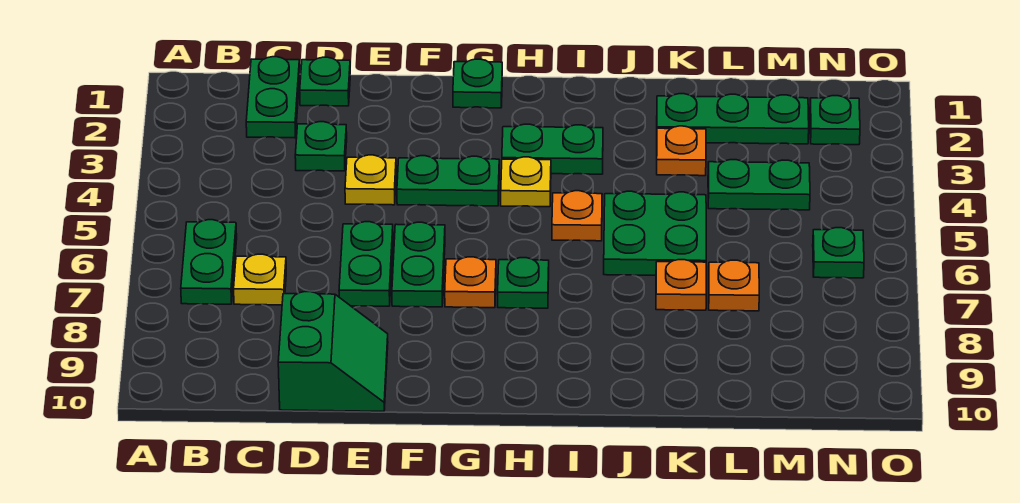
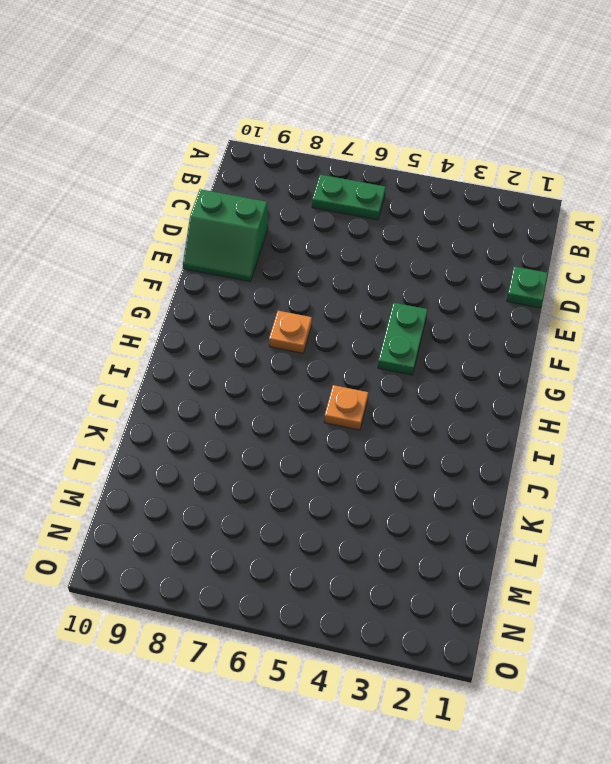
none -> green 1x2 plate [246,57,300,138]
none -> yellow 1x1 plate [234,254,286,305]
none -> green 1x1 plate [295,122,347,171]

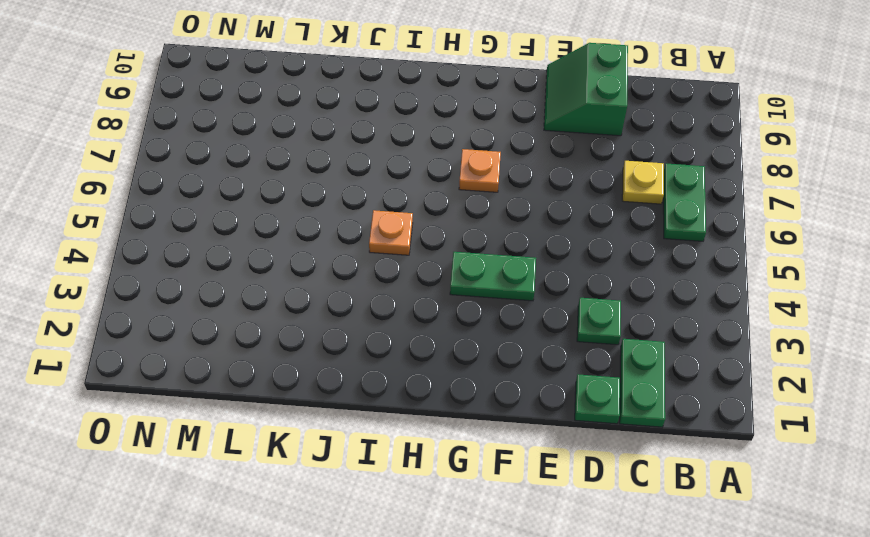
none -> yellow 1x1 plate [345,155,396,205]
none -> green 1x2 plate [339,222,393,306]
none -> green 1x2 plate [392,222,445,307]

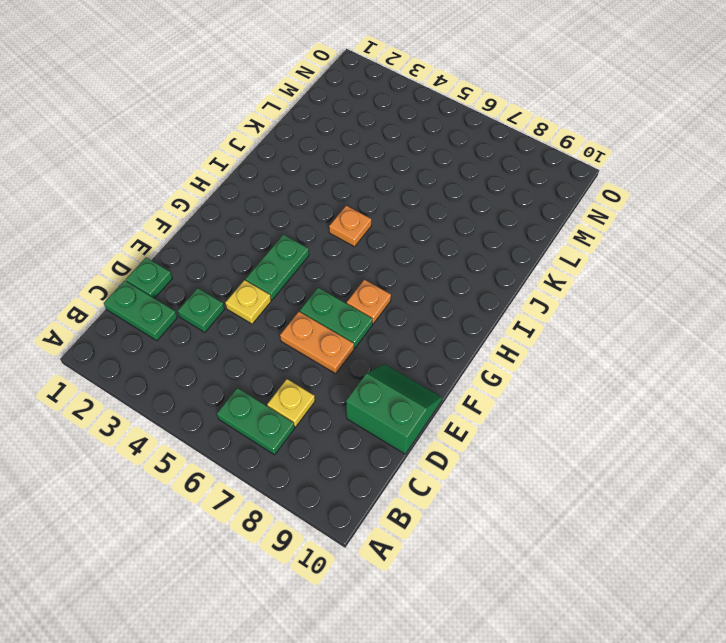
orange 1x2 plate [280,312,354,374] -> green 1x2 plate [339,222,393,306]
none -> green 1x1 plate [453,59,502,108]
none -> green 1x2 plate [502,124,603,174]
none -> yellow 1x1 plate [501,157,551,207]

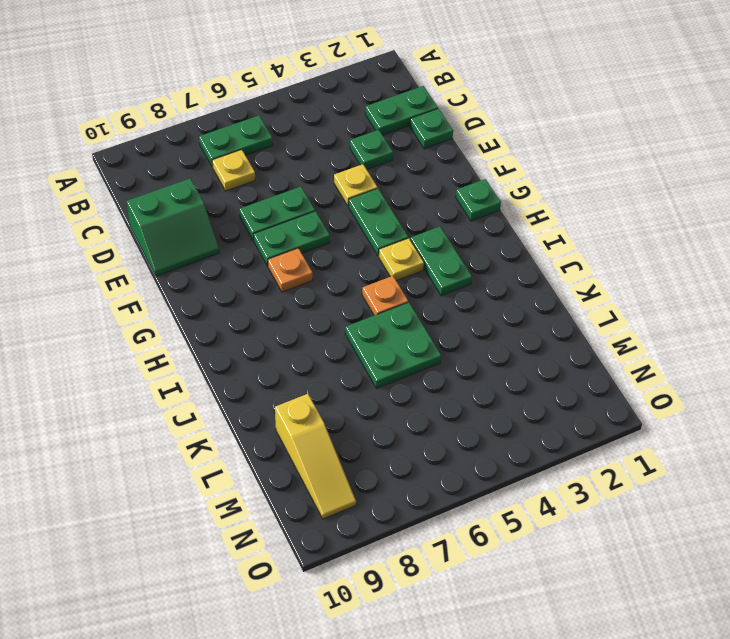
yellow 1x3 slope [275,394,356,519] -> none
none -> green 1x1 plate [498,258,549,308]
none -> green 1x3 plate [657,94,809,144]
none -> orange 1x1 plate [657,126,706,176]

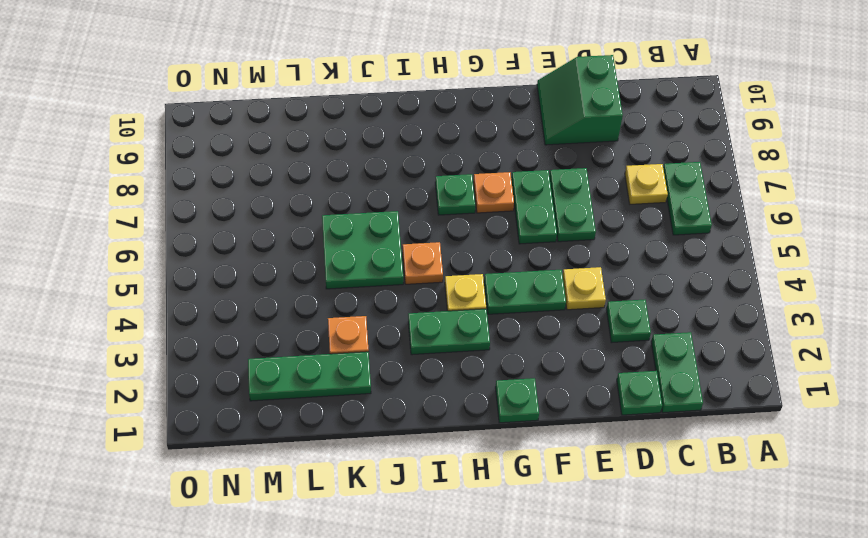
none -> orange 1x1 plate [656,260,706,310]
none -> green 1x2 plate [708,160,810,210]
none -> orange 1x1 plate [709,260,759,311]

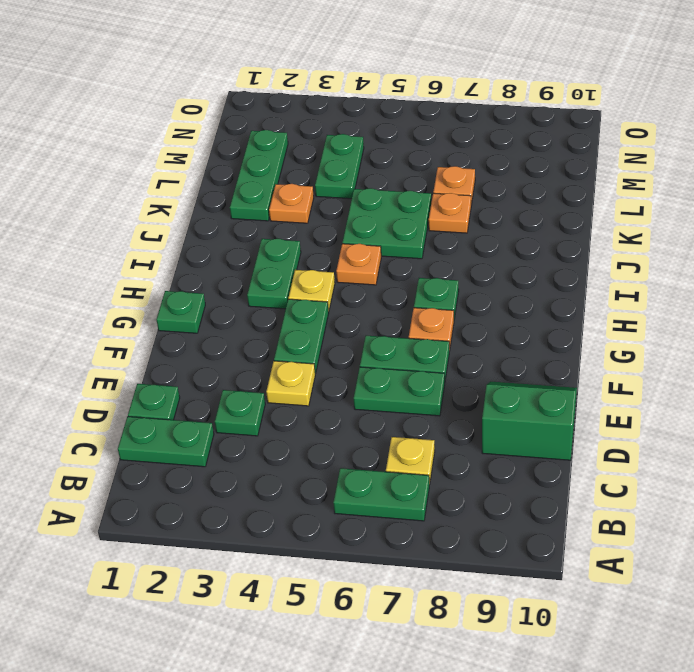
none -> green 1x1 plate [810,96,860,145]
none -> green 1x1 plate [813,228,864,278]

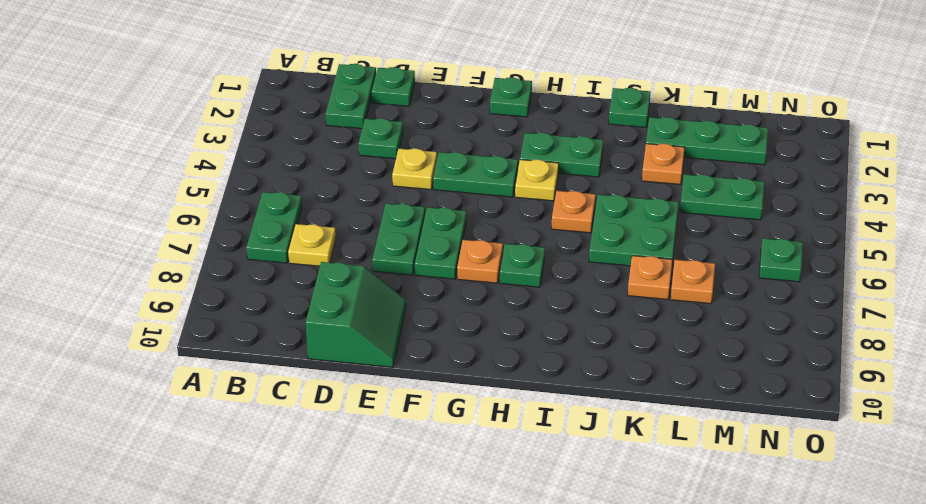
green 1x1 plate [609,88,650,128] -> green 1x1 plate moved to [810,96,860,145]

